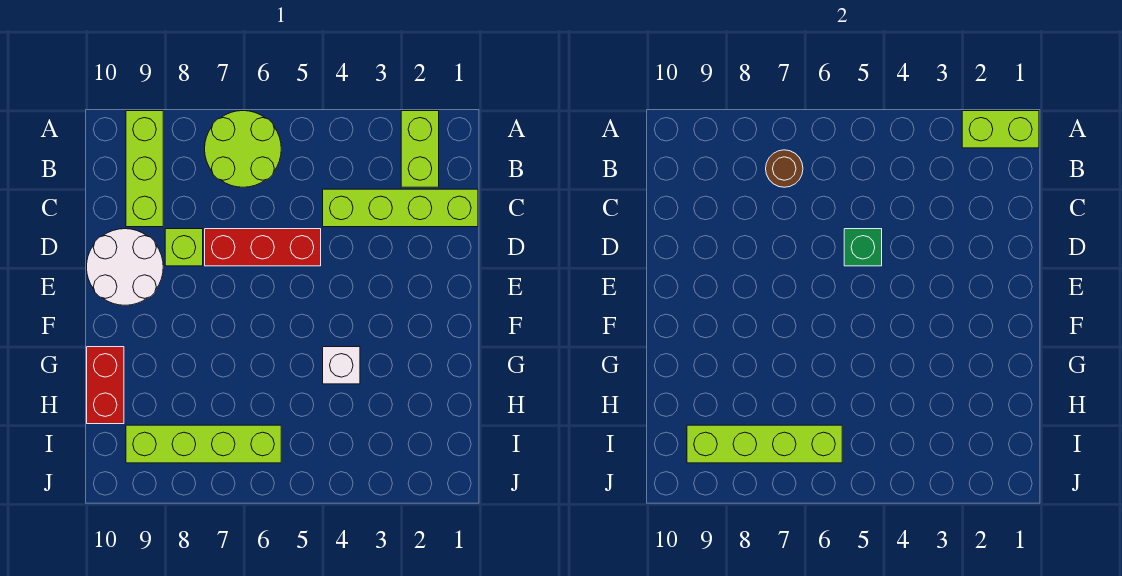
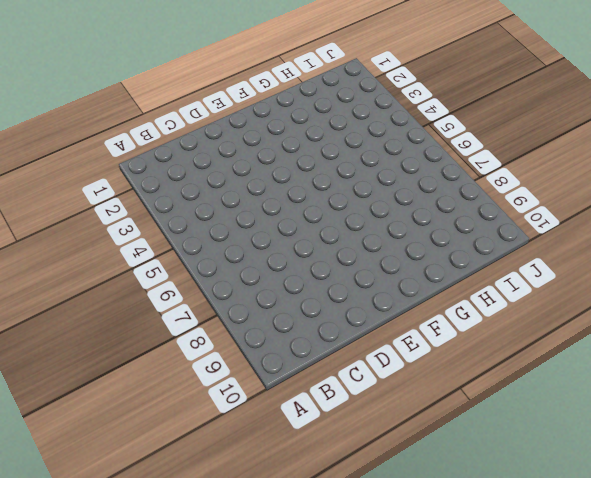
none -> lime 1x2 brick [401,111,439,187]
none -> lime 2x2 round brick [205,111,281,187]
none -> lime 1x3 brick [126,111,163,227]

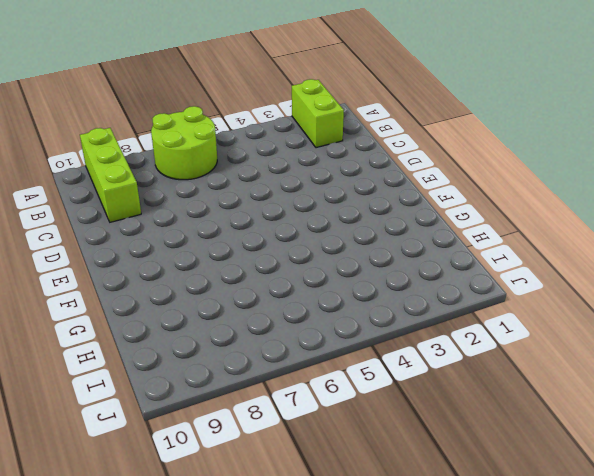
none -> lime 1x4 brick [323,189,478,227]
none -> red 1x3 brick [205,229,321,266]
none -> lime 1x1 brick [165,229,203,266]

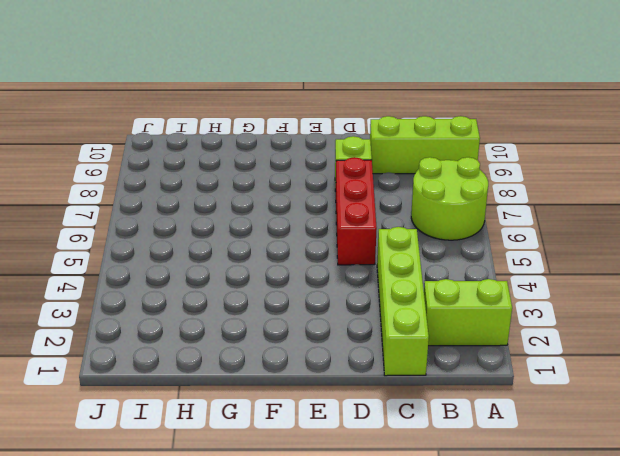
none -> white 2x2 round brick [87,229,163,305]
none -> white 1x1 brick [323,347,360,384]
none -> red 1x2 brick [87,347,124,424]

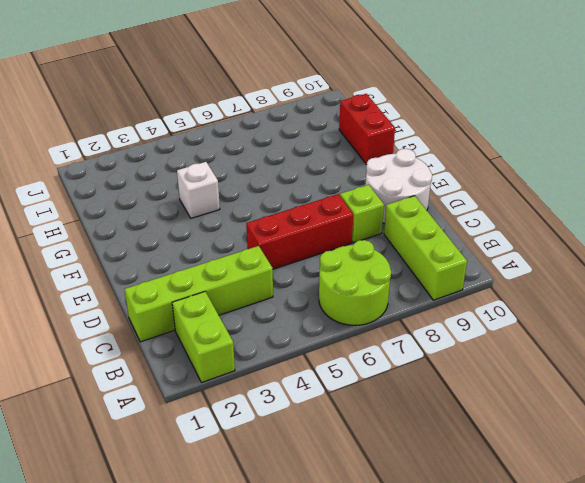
none -> lime 1x4 brick [126,425,281,463]
none -> lime 1x2 brick [962,111,1039,148]
none -> brown 1x1 round brick [766,150,803,187]

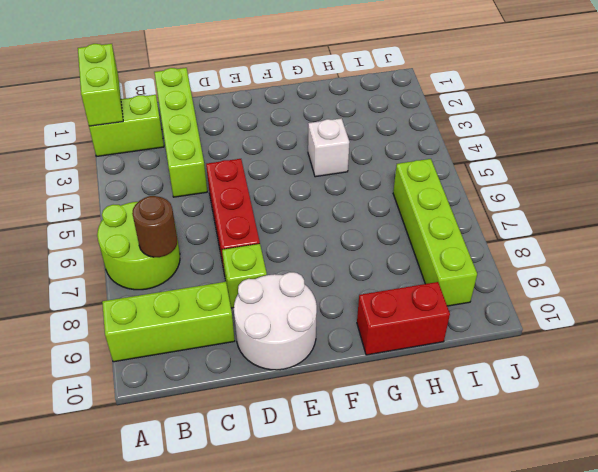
none -> green 1x1 brick [844,229,882,266]
none -> lime 1x4 brick [687,425,842,463]

